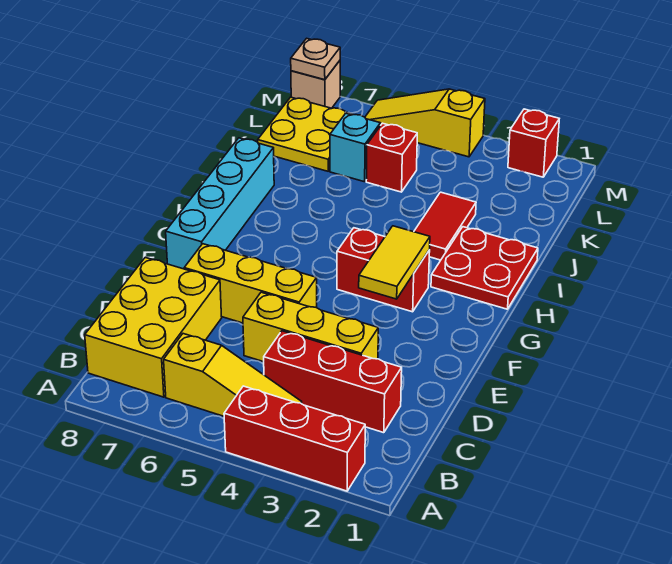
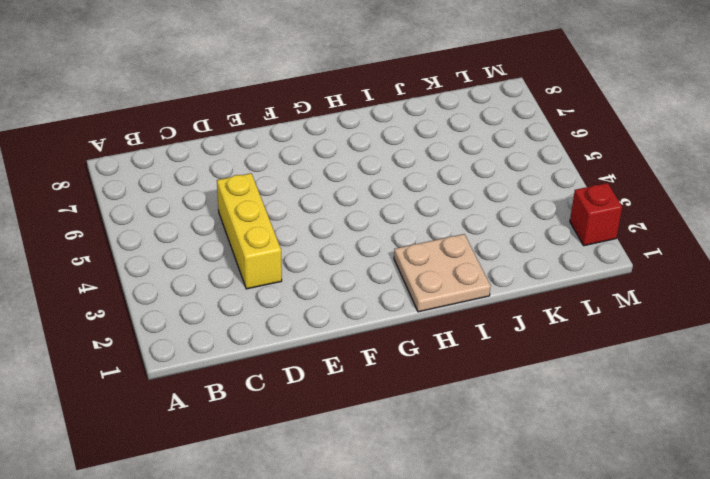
tan 2x2 plate [394,234,491,312] -> red 2x2 plate [431,227,538,309]
none -> red 1x3 brick [224,386,365,491]
none -> yellow 1x3 slope [164,334,302,416]
none -> yellow 2x3 brick [85,257,222,397]

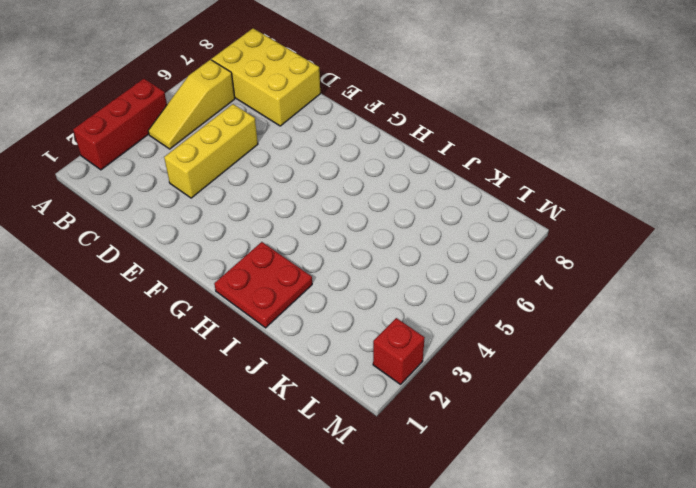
none -> red 1x3 brick [264,331,402,433]
none -> yellow 1x3 brick [184,244,317,323]
none -> cyan 1x4 brick [166,138,274,269]

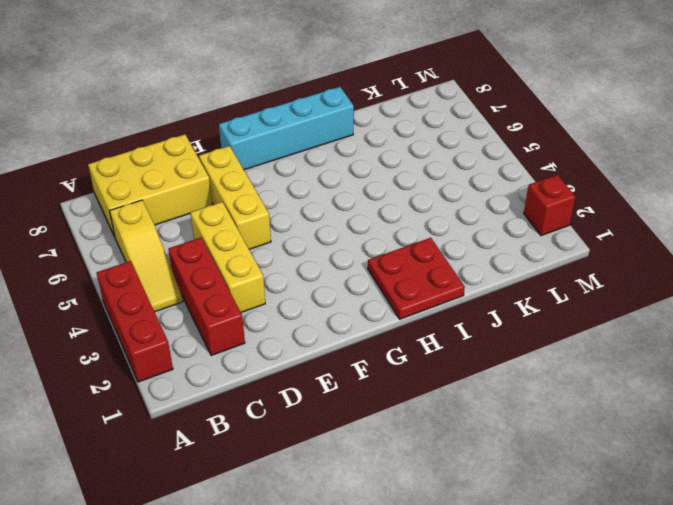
none -> red 1x2 brick [337,228,430,312]
none -> red 1x2 tile [414,192,476,260]
none -> red 1x1 brick [366,123,417,192]

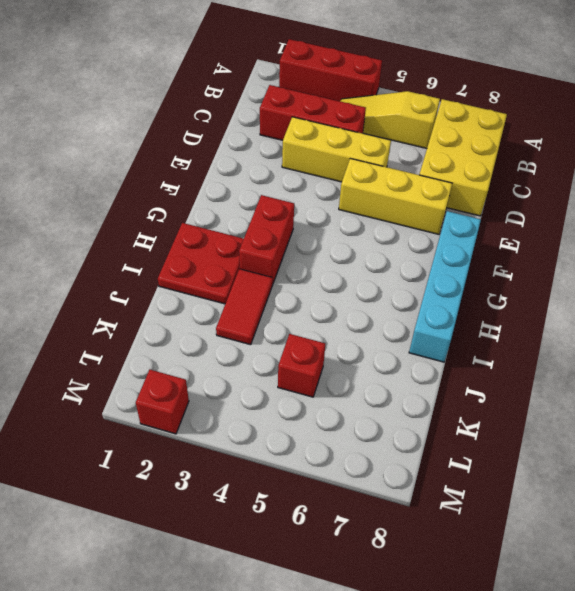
red 1x2 brick [239,195,294,283] -> red 1x2 brick turned to [337,228,430,312]
none -> cyan 1x1 brick [330,113,380,182]
none -> yellow 2x2 plate [258,97,354,171]
none -> yellow 1x3 slope [365,89,485,157]

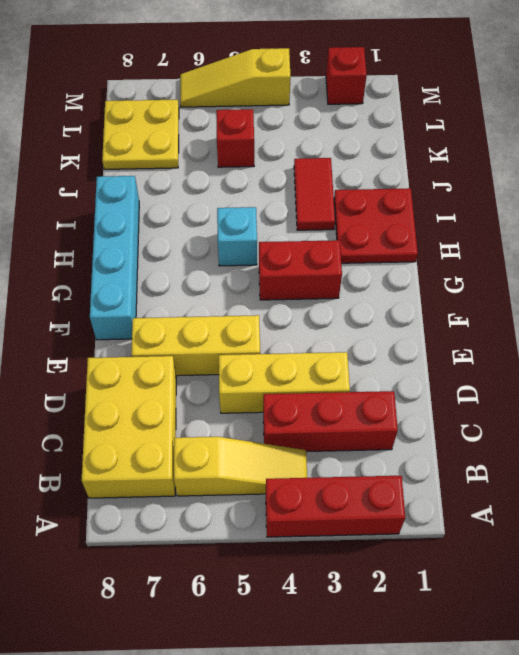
cyan 1x1 brick [217,207,257,266] -> cyan 1x1 brick moved to [330,113,380,182]
none -> tan 1x1 brick [291,61,340,108]
none -> yellow 1x2 tile [359,226,430,299]
none -> tan 1x1 plate [291,38,340,80]

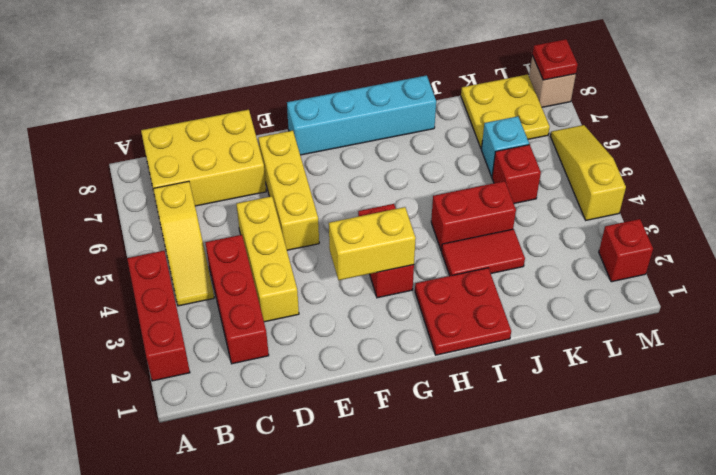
yellow 1x2 brick [329,207,416,280] -> yellow 1x2 tile [359,226,430,299]
red 1x2 brick [431,181,516,251] -> none
red 1x1 plate [532,39,578,80] -> tan 1x1 plate [291,38,340,80]

